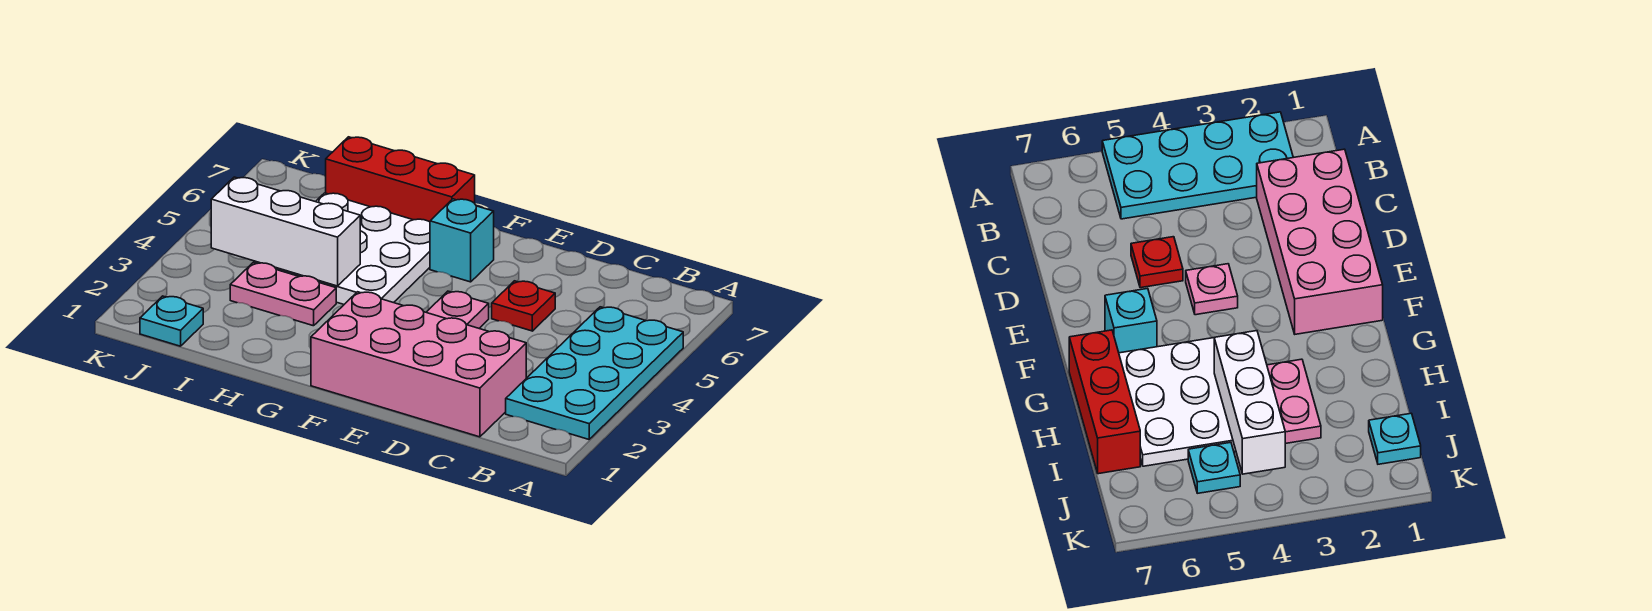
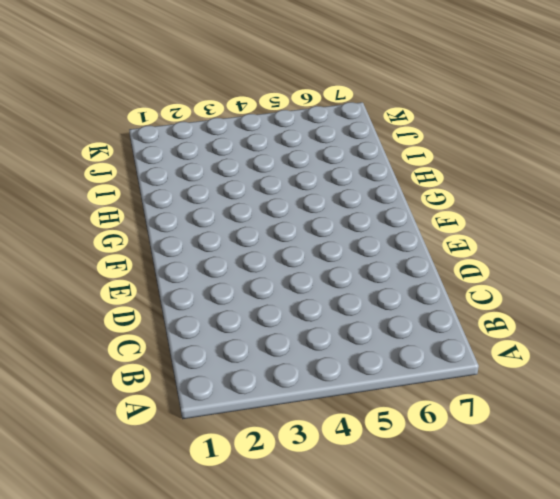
none -> cyan 2x4 plate [506,307,683,439]
none -> pink 2x4 brick [311,292,526,437]

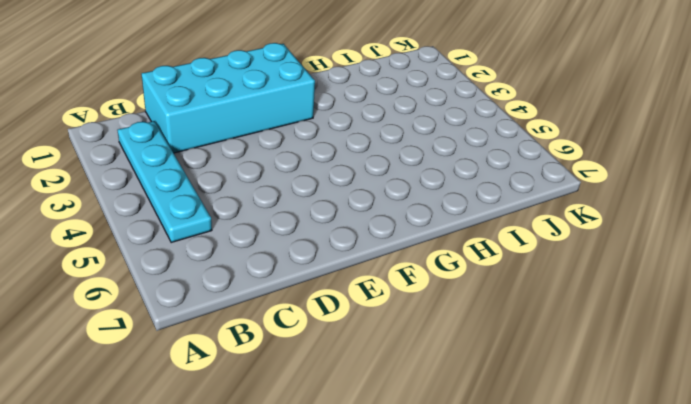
cyan 1x4 plate [117,121,212,243] -> cyan 2x4 plate [506,307,683,439]
cyan 2x4 brick [141,43,315,153] -> pink 2x4 brick [311,292,526,437]
none -> red 1x1 plate [492,281,555,331]
none -> pink 1x1 plate [426,291,489,328]

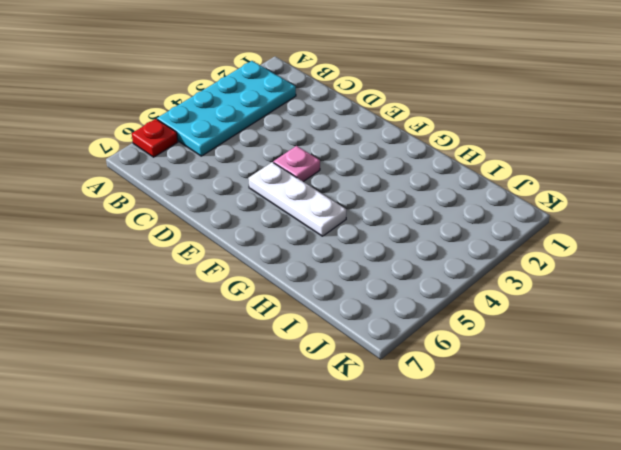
red 1x1 plate [132,119,178,157] -> red 1x1 plate moved to [492,281,555,331]
white 1x3 plate [248,162,346,236] -> white 3x3 plate [254,193,430,304]
none -> pink 2x4 brick [311,292,526,437]
none -> cyan 1x1 brick [430,199,494,282]

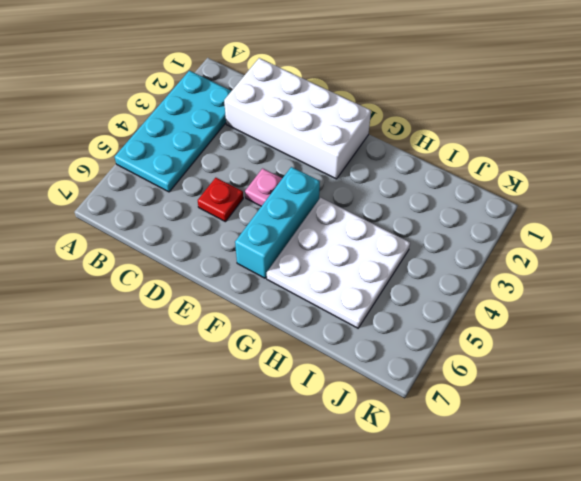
white 2x4 brick [224,58,371,179] -> pink 2x4 brick [311,292,526,437]
cyan 1x3 brick [235,167,320,278] -> cyan 1x1 brick [430,199,494,282]
none -> red 1x3 brick [326,137,475,222]
none -> pink 1x2 plate [230,263,336,326]

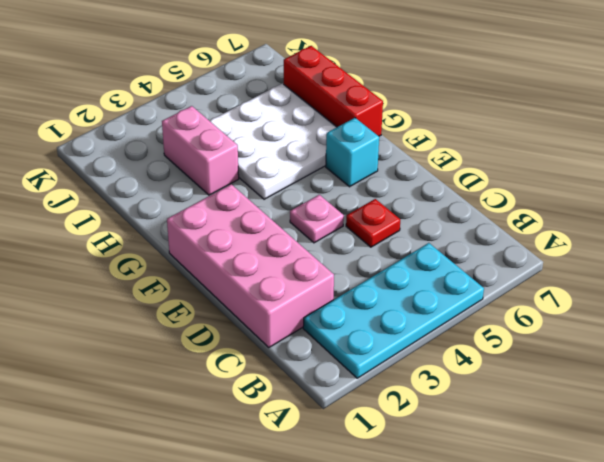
pink 1x2 brick [162,106,239,195] -> pink 1x2 plate [230,263,336,326]
none -> cyan 1x1 plate [140,296,203,346]
none -> cyan 1x1 plate [1188,442,1240,493]

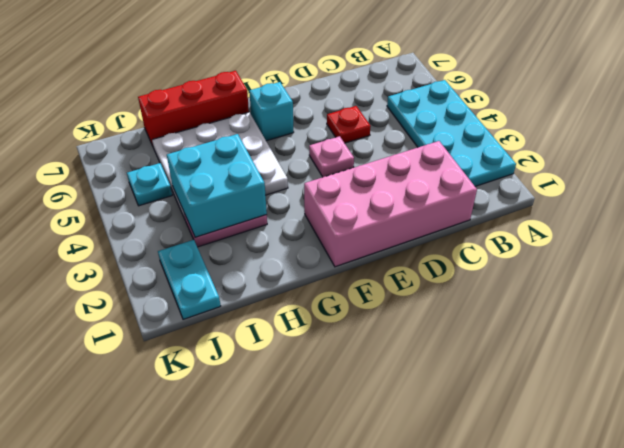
cyan 2x2 brick [167,134,267,237] -> white 1x3 brick [211,177,360,286]
cyan 1x2 plate [158,240,221,319] -> cyan 1x1 plate [140,296,203,346]

